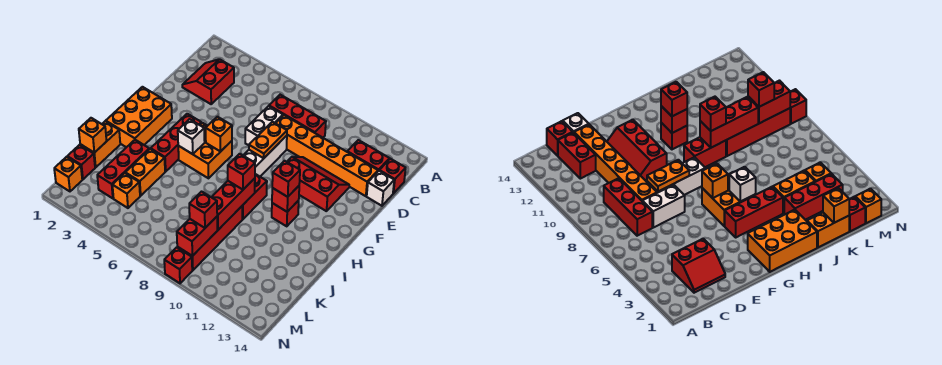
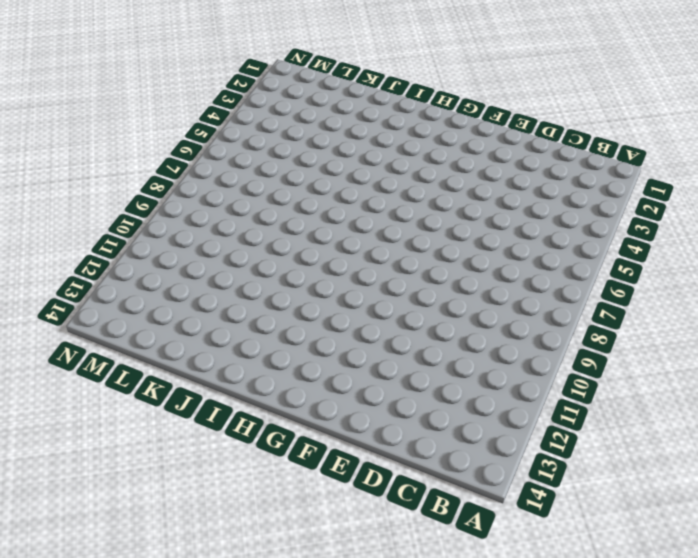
none -> red 2x2 slope [182,59,234,104]
none -> red 1x3 brick [269,95,326,138]
none -> red 1x2 brick [347,140,390,171]
none -> red 1x1 brick [379,159,406,193]

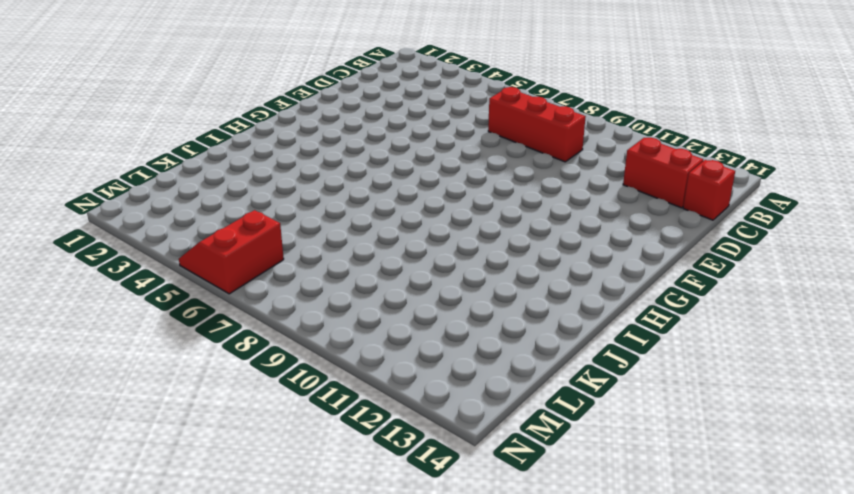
red 2x2 slope [179,210,284,294] -> red 2x2 slope moved to [182,59,234,104]
none -> white 1x2 brick [245,106,283,145]
none -> orange 1x6 brick [276,115,378,196]
none -> white 1x1 brick [367,171,394,206]
none -> white 1x3 brick [243,136,287,176]

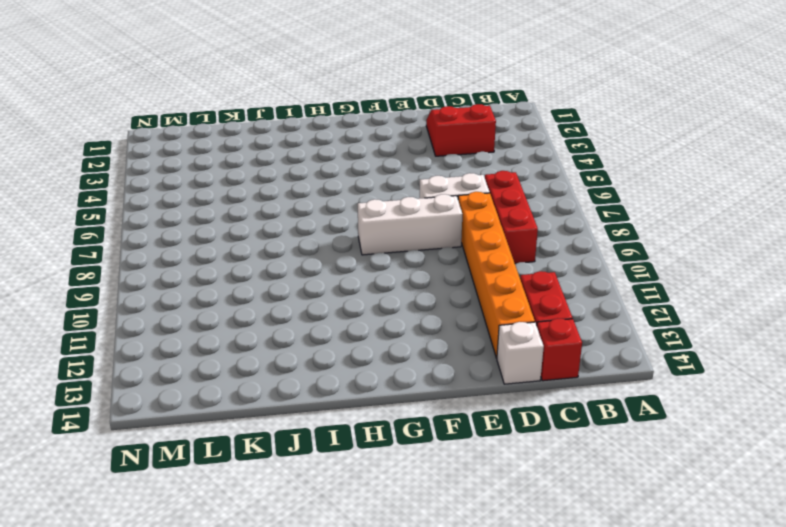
none -> red 2x3 slope [287,157,349,211]
none -> orange 2x3 brick [106,87,172,147]
none -> red 1x3 brick [151,114,201,171]
none -> orange 2x2 brick [178,123,232,178]

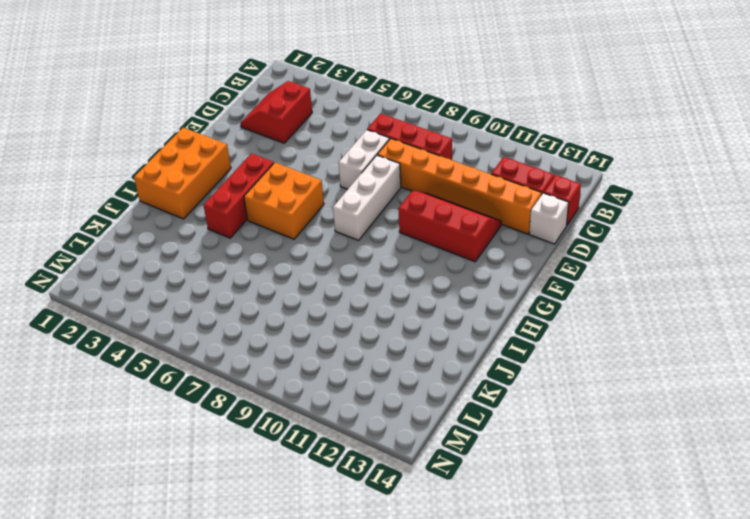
none -> red 1x2 brick [242,174,267,219]
none -> red 1x1 brick [272,201,299,226]
none -> orange 1x2 brick [80,121,120,167]
none -> red 1x3 brick [97,140,149,198]

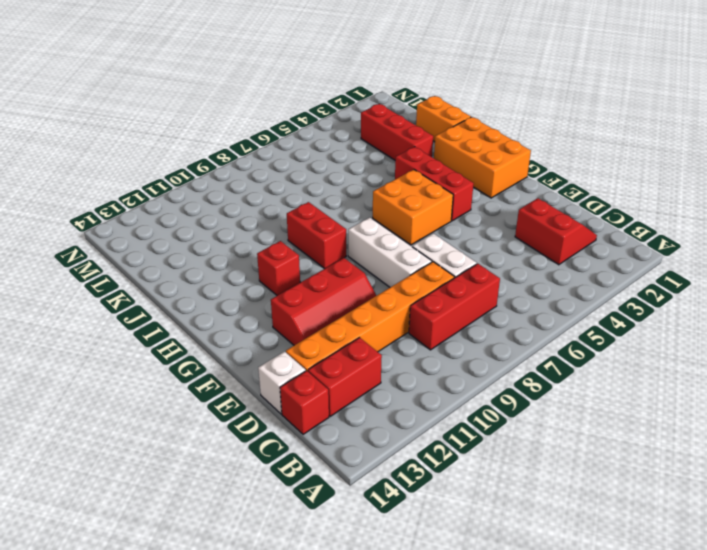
none -> orange 1x2 brick [125,149,165,196]
none -> red 1x4 brick [177,206,242,270]
none -> red 1x1 brick [67,145,95,179]
none -> orange 1x1 brick [112,173,140,208]

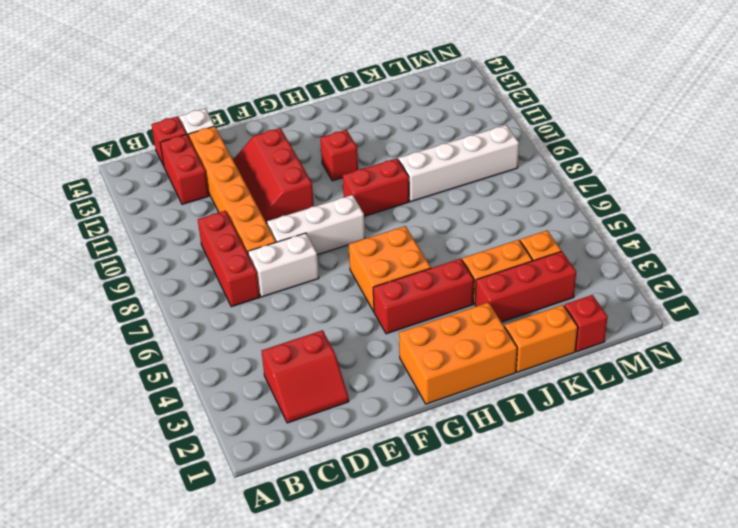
white 1x4 brick [399,125,519,202] -> red 1x4 brick [177,206,242,270]
none -> orange 1x1 brick [54,157,82,191]
none -> red 1x1 brick [164,247,192,283]
none -> orange 1x2 plate [249,122,287,158]
none -> orange 1x1 brick [206,117,232,151]

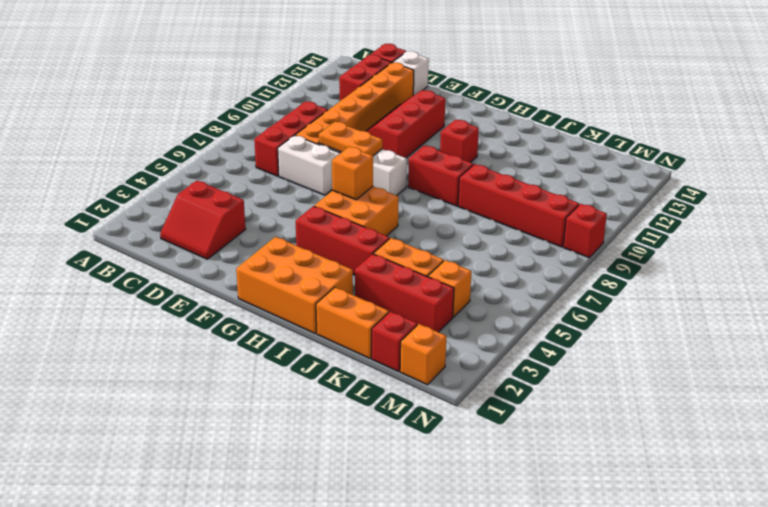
none -> white 1x1 brick [178,119,205,154]
none -> red 1x1 brick [272,186,299,212]
none -> red 1x3 brick [212,178,255,230]
none -> orange 1x1 brick [79,118,107,153]

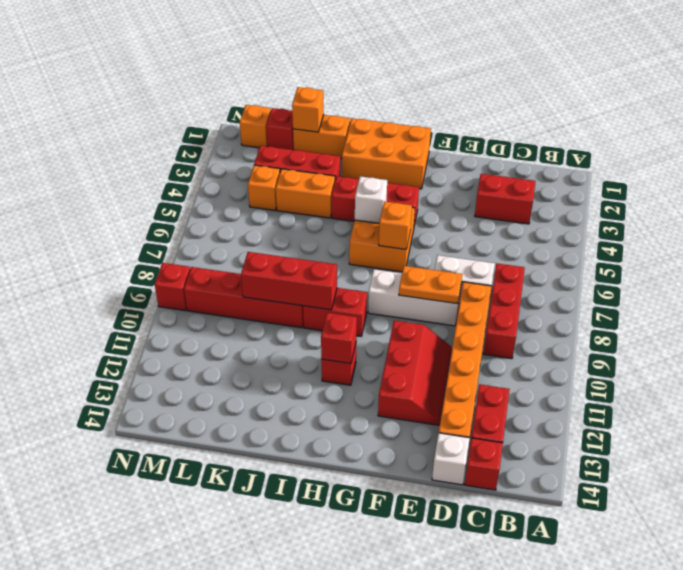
none -> red 1x2 brick [177,217,217,256]
none -> red 1x1 brick [272,161,300,197]
none -> red 1x1 brick [228,154,255,190]
none -> red 1x1 brick [189,192,218,228]

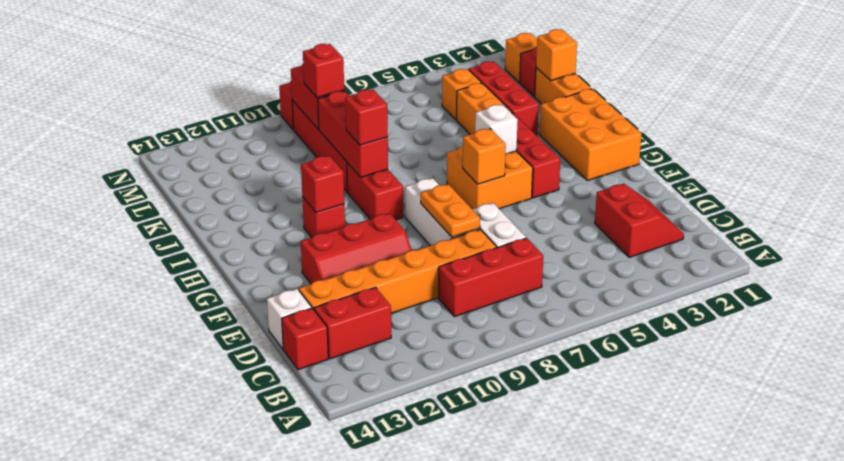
none -> red 1x1 brick [272,161,300,197]

